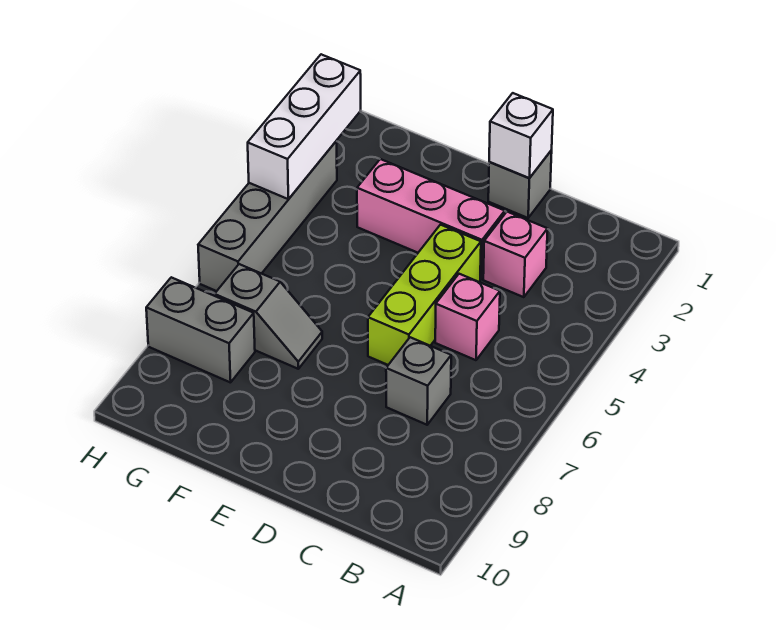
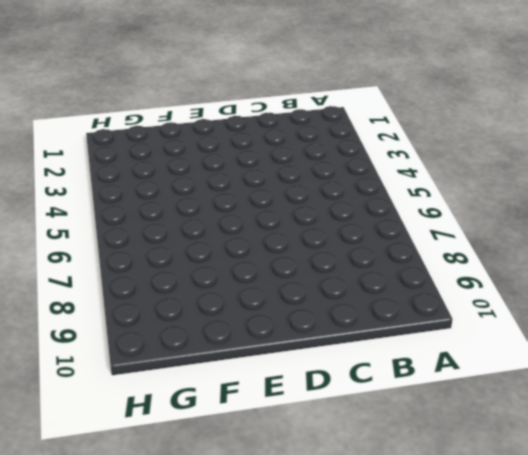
none -> pink 1x1 brick [483,212,548,297]
none -> pink 1x1 brick [435,274,500,360]

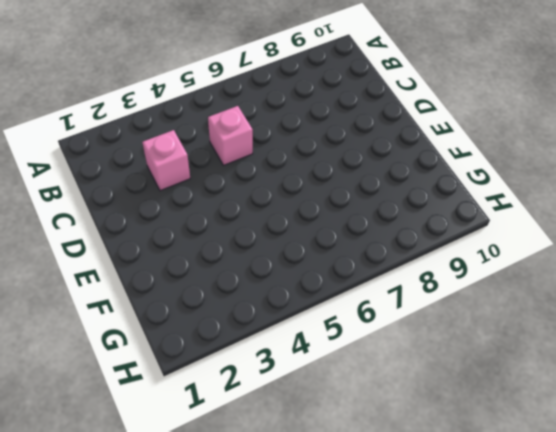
none -> grey 1x1 brick [386,337,451,425]
none -> grey 1x1 brick [488,150,552,218]

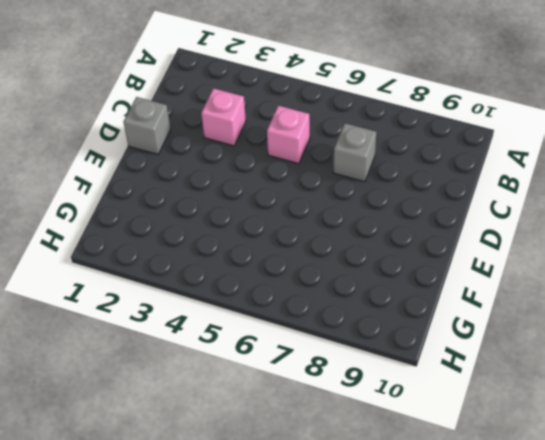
none -> pink 1x3 brick [357,159,505,279]
none -> lime 1x3 brick [368,225,481,365]

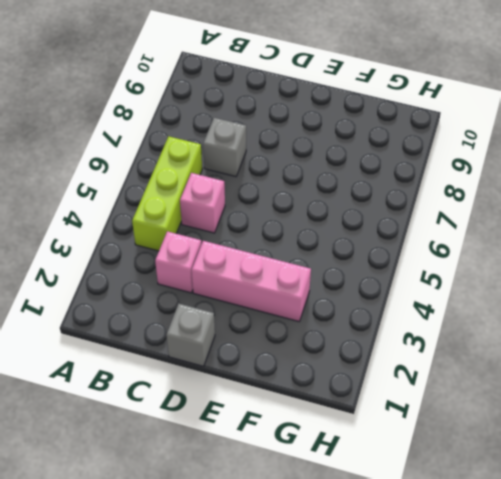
lime 1x3 brick [132,136,202,251] -> lime 1x3 brick moved to [368,225,481,365]
none -> grey 1x2 slope [215,264,322,369]
none -> grey 1x2 brick [146,277,255,383]

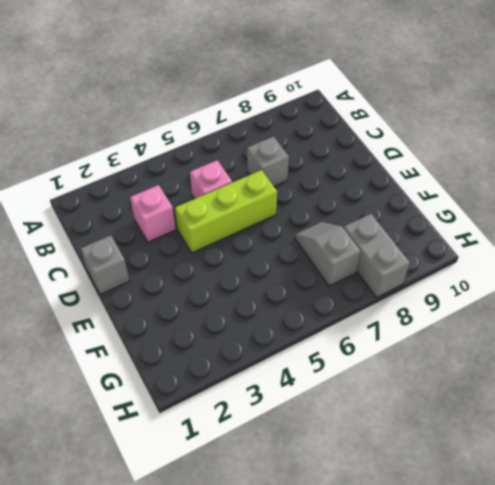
none -> pink 1x3 brick [357,159,505,279]
none -> grey 1x4 brick [198,141,337,291]

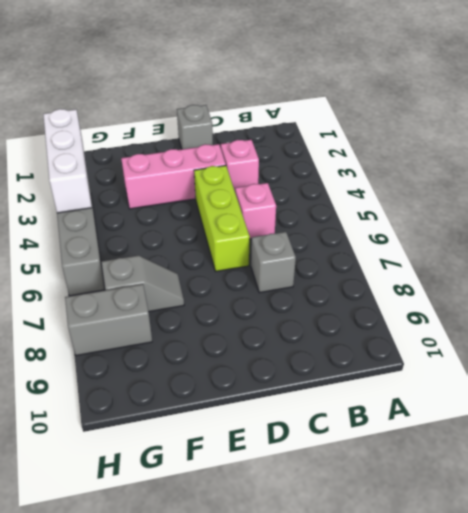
none -> white 1x1 brick [489,93,553,178]

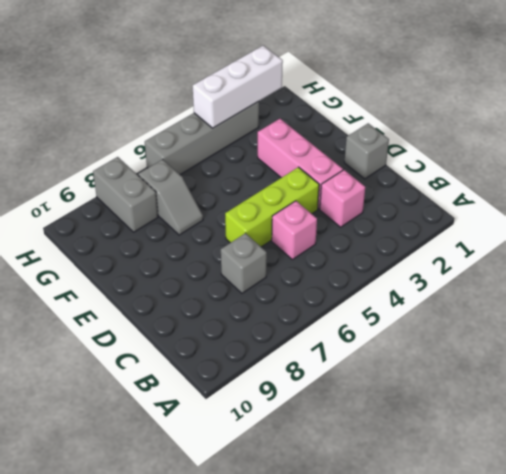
none -> white 1x1 brick [489,93,553,178]

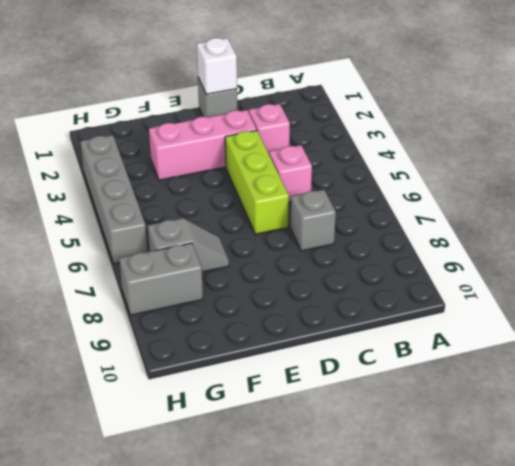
none -> white 1x3 brick [248,54,361,199]

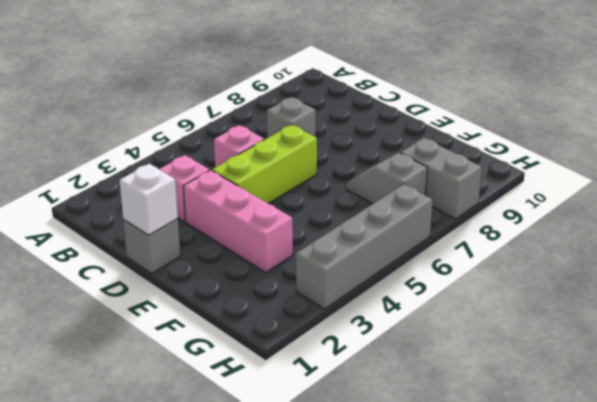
none -> white 1x3 brick [248,54,361,199]

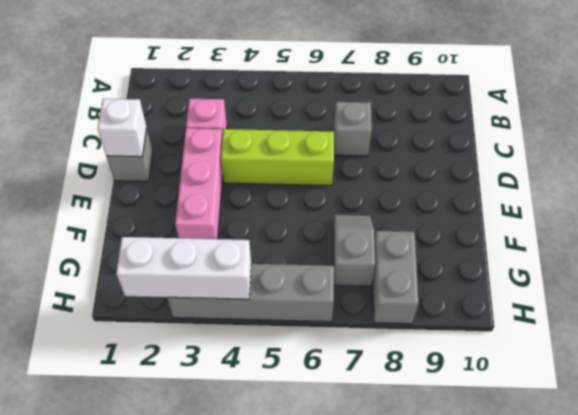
none -> pink 1x1 brick [435,274,500,360]

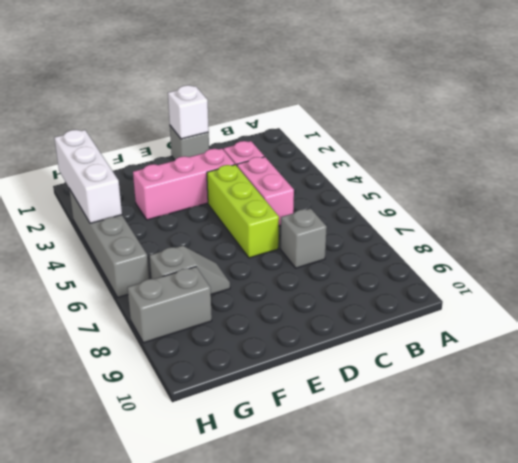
pink 1x2 brick [237,157,294,226] -> pink 1x1 brick [435,274,500,360]

